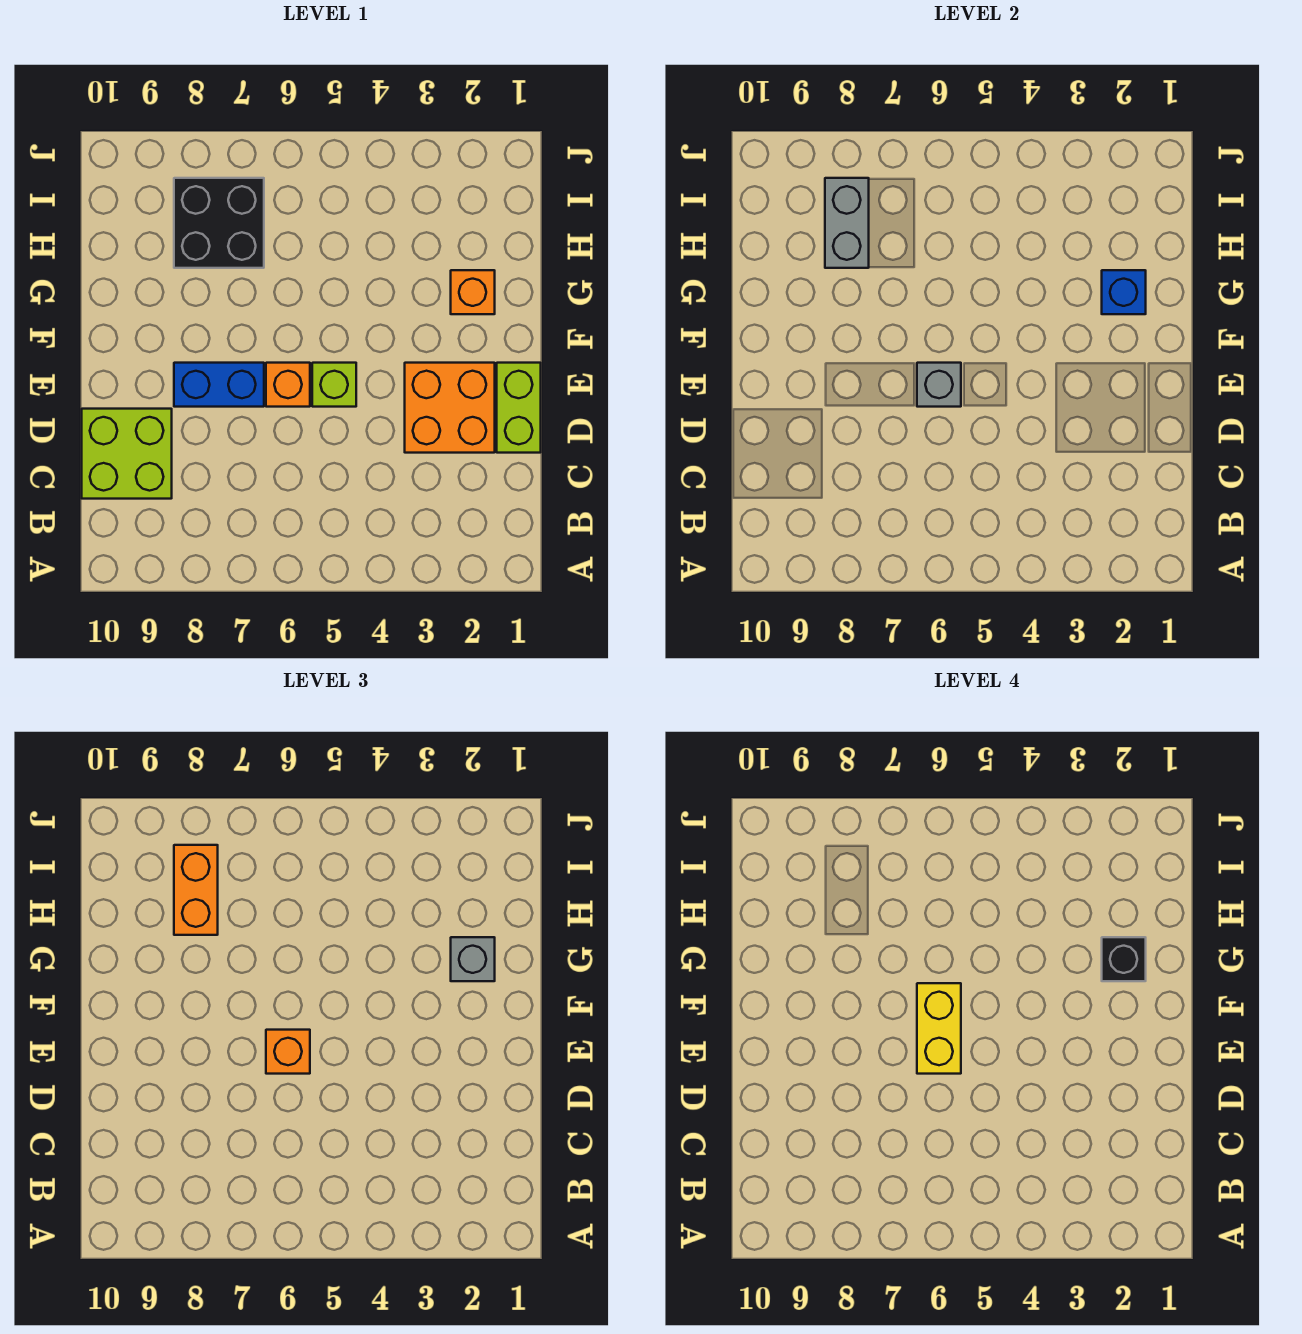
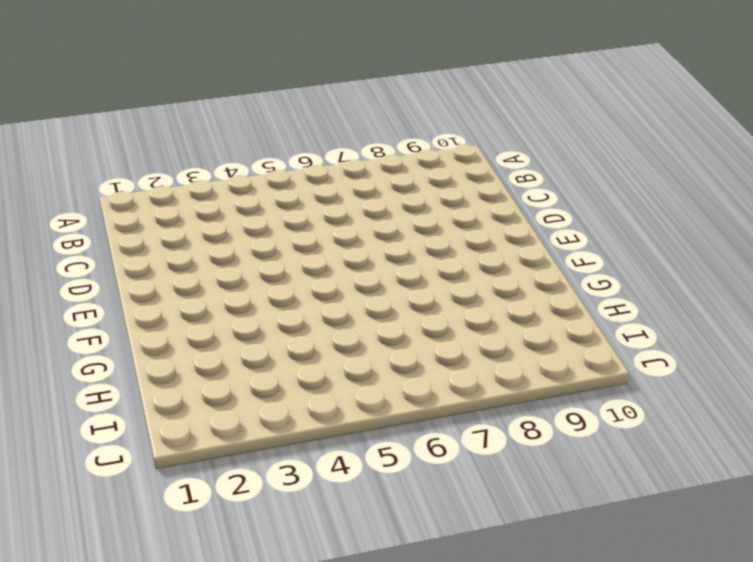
none -> lime 2x2 brick [82,409,172,499]
none -> lime 1x2 brick [497,363,541,453]
none -> orange 2x2 brick [405,363,495,453]

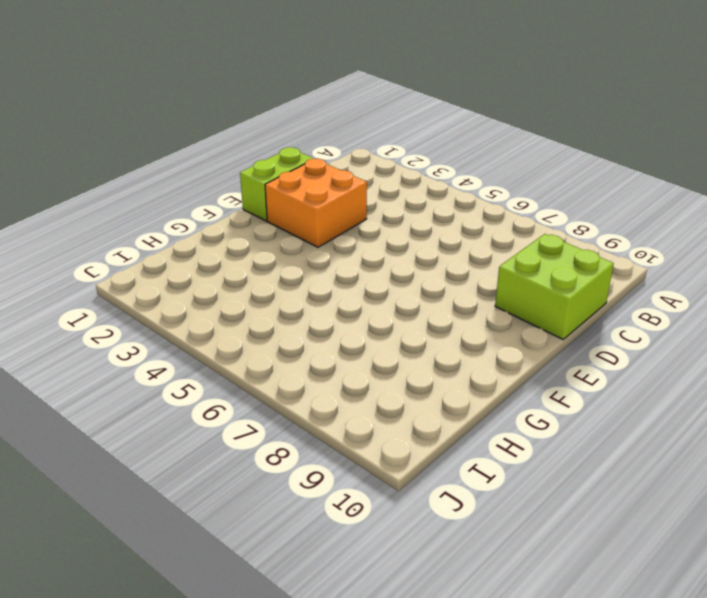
none -> lime 1x1 brick [312,363,356,407]
none -> orange 1x1 brick [266,363,310,407]
none -> blue 1x2 brick [174,363,264,407]

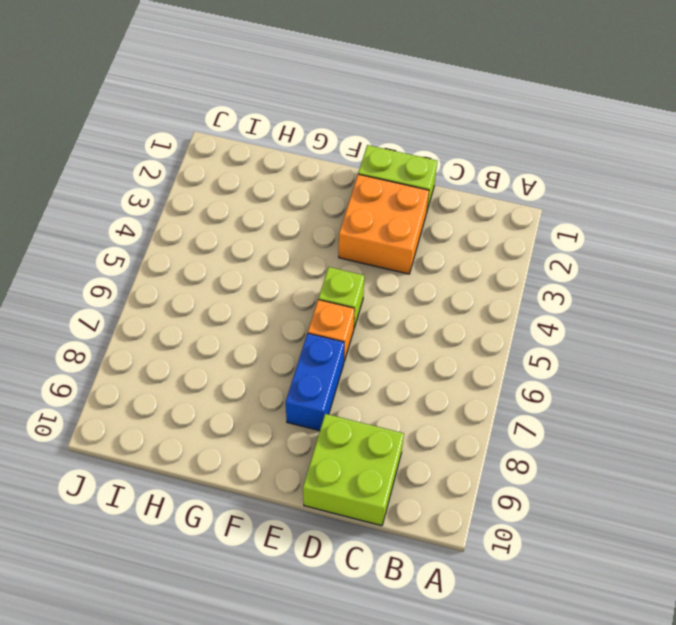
none -> orange 1x1 brick [451,270,495,314]
none -> black 2x2 brick [174,178,264,268]
none -> grey 1x1 brick [917,363,961,407]

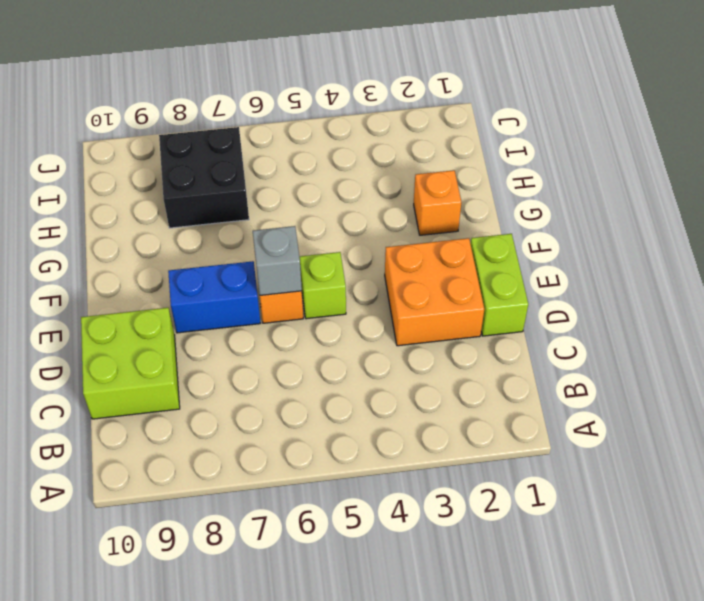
none -> blue 1x1 brick [1102,270,1146,314]
none -> grey 1x2 brick [825,178,869,268]
none -> orange 1x1 brick [266,1030,310,1074]

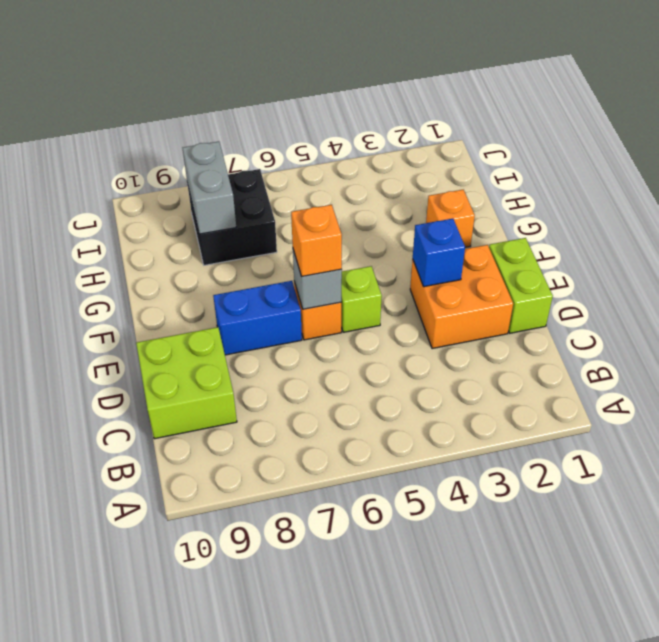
blue 1x1 brick [413,219,465,287] -> blue 1x1 brick moved to [1102,270,1146,314]
none -> grey 1x1 brick [451,937,495,981]
none -> orange 1x2 brick [174,845,218,935]
none -> yellow 1x2 brick [917,983,961,1074]

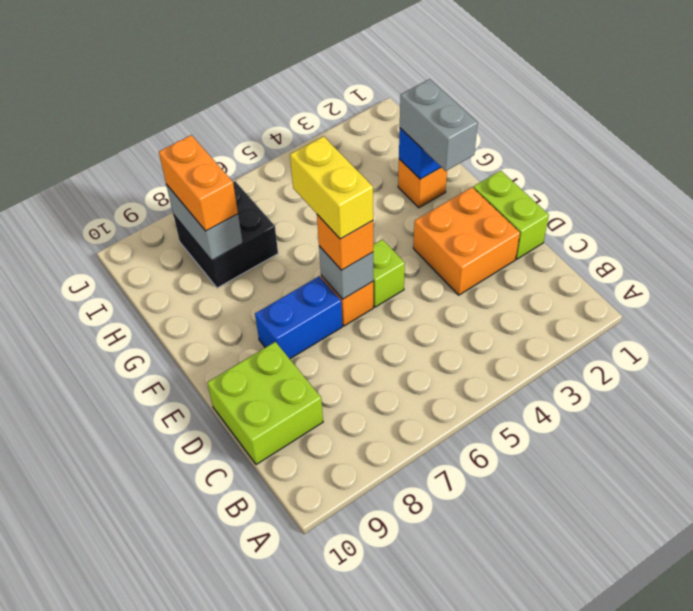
grey 1x2 brick [400,79,478,171] -> grey 1x1 brick [451,937,495,981]
none -> black 1x1 brick [1102,937,1146,981]

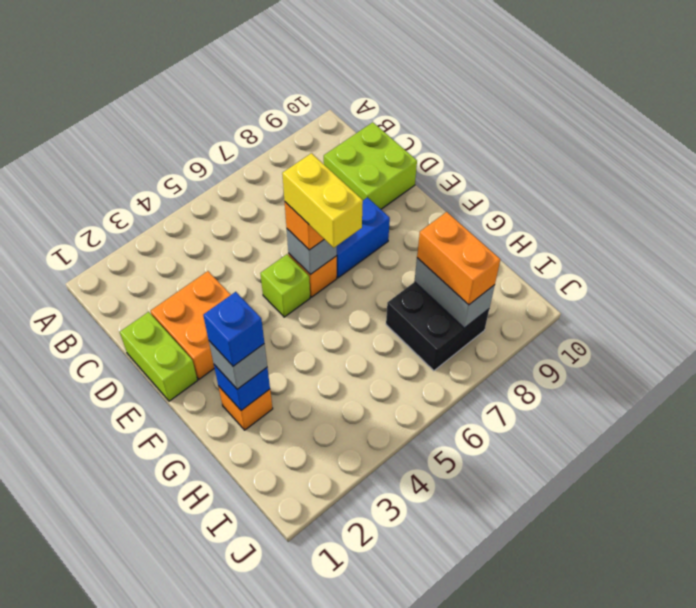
blue 1x1 brick [203,292,264,366] -> black 1x1 brick [1102,937,1146,981]

